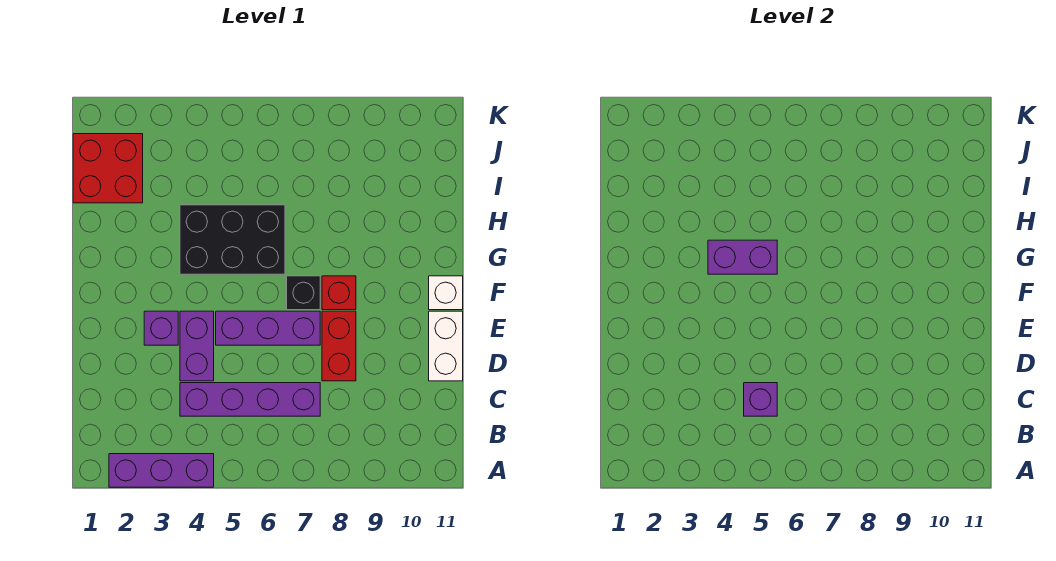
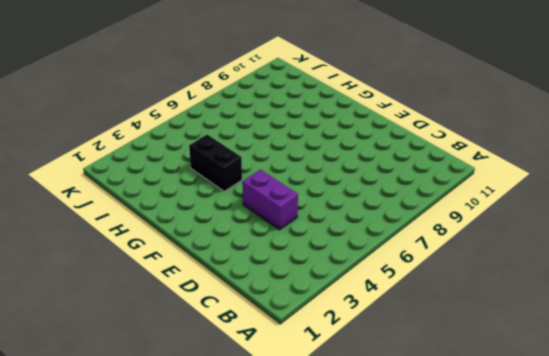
black 1x2 brick [189,134,242,191] -> black 2x3 brick [180,205,285,274]
none -> purple 1x3 brick [109,454,214,487]
none -> purple 1x4 brick [180,383,320,416]
none -> red 1x2 brick [322,311,356,381]

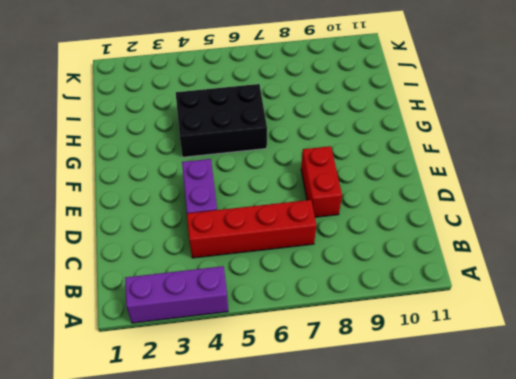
red 1x4 brick [187,200,316,258] -> purple 1x4 brick [180,383,320,416]
none -> white 1x2 brick [429,311,463,381]
none -> purple 1x1 brick [144,311,178,345]
none -> purple 1x3 brick [216,311,320,345]

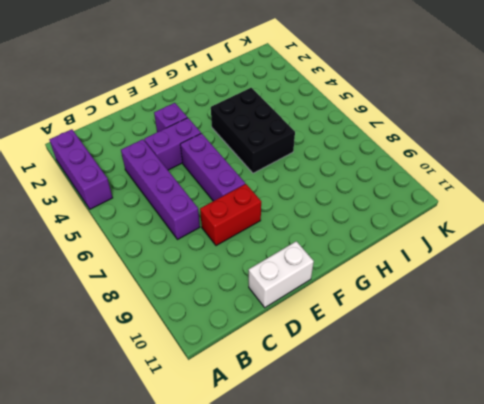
none -> black 1x1 brick [287,276,320,310]
none -> red 1x1 brick [322,276,356,310]
none -> white 1x1 brick [429,276,463,310]

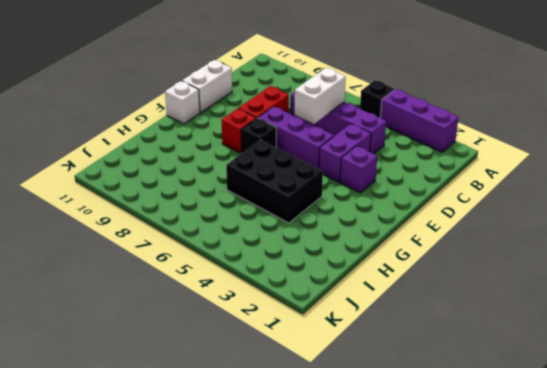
black 1x1 brick [360,80,394,118] -> none
white 1x2 brick [295,68,346,124] -> none
none -> red 2x2 brick [73,134,143,203]
none -> purple 1x1 brick [744,383,777,416]
none -> purple 1x2 brick [708,240,777,274]

